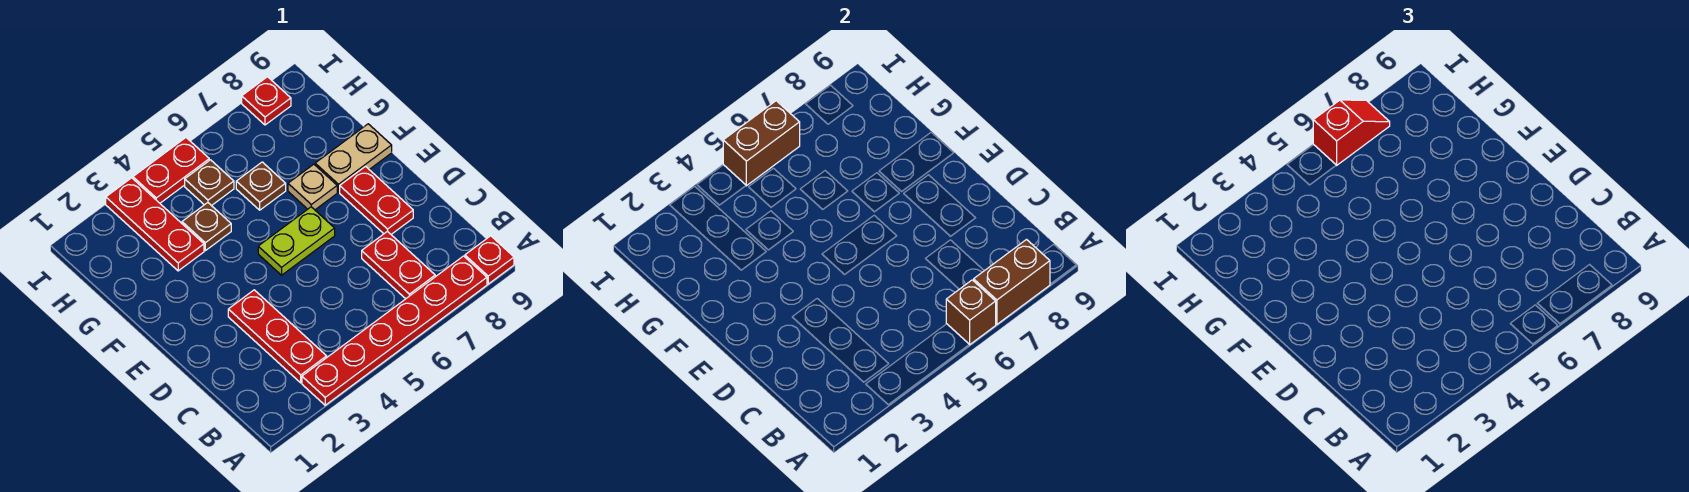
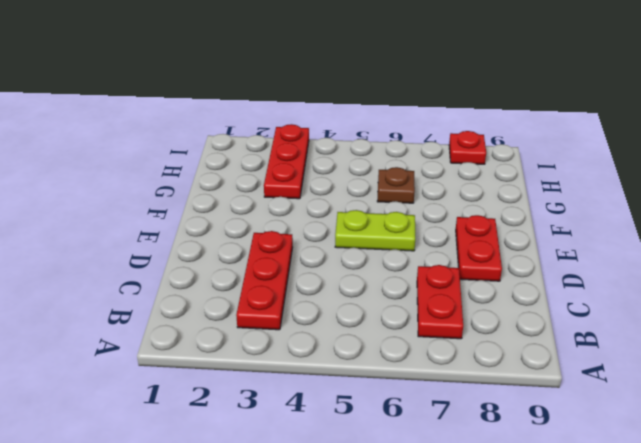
none -> red 1x6 plate [302,256,487,405]
none -> red 1x1 plate [465,236,514,284]
none -> tan 1x1 plate [288,164,337,210]

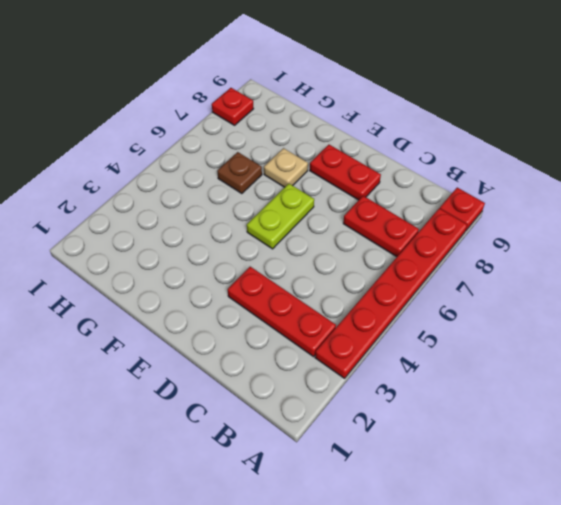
none -> tan 1x2 plate [315,124,392,192]
none -> red 1x3 plate [106,178,204,271]
none -> brown 1x1 plate [182,203,231,251]

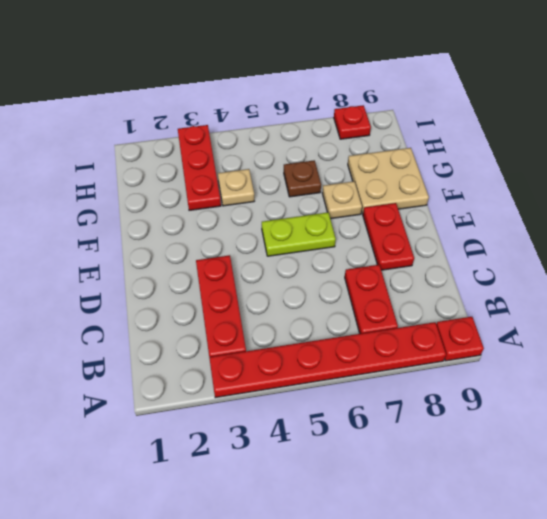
tan 2x2 plate [348,148,429,214] -> tan 1x2 plate [315,124,392,192]
tan 1x1 plate [218,169,254,206] -> brown 1x1 plate [182,203,231,251]
none -> brown 1x1 plate [185,160,234,206]
none -> red 1x2 plate [133,138,209,203]
none -> brown 1x1 brick [946,280,996,345]

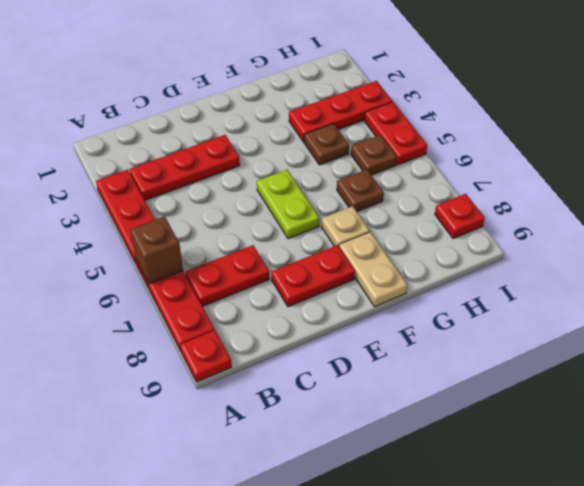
none -> brown 1x2 brick [974,240,1050,324]
none -> brown 1x2 brick [723,101,800,186]
none -> red 1x2 slope [1313,100,1390,165]

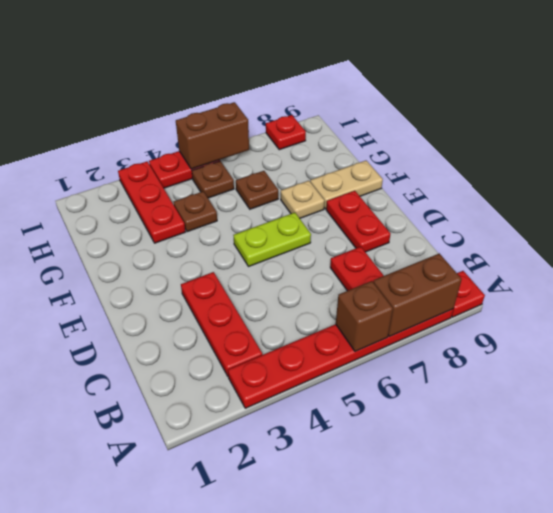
none -> red 1x2 slope [1313,100,1390,165]

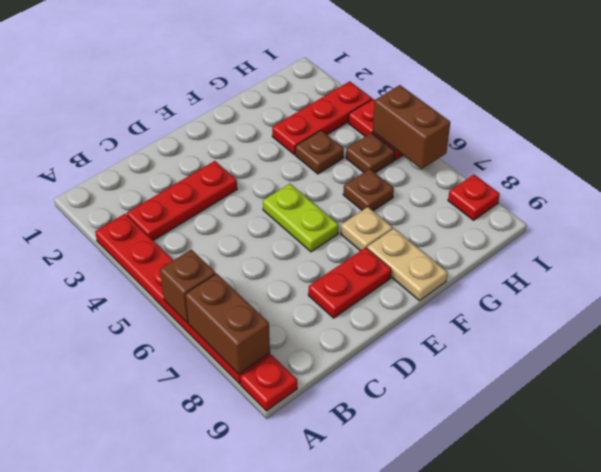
none -> red 1x2 plate [362,231,435,299]
none -> red 1x2 slope [1313,100,1390,165]

